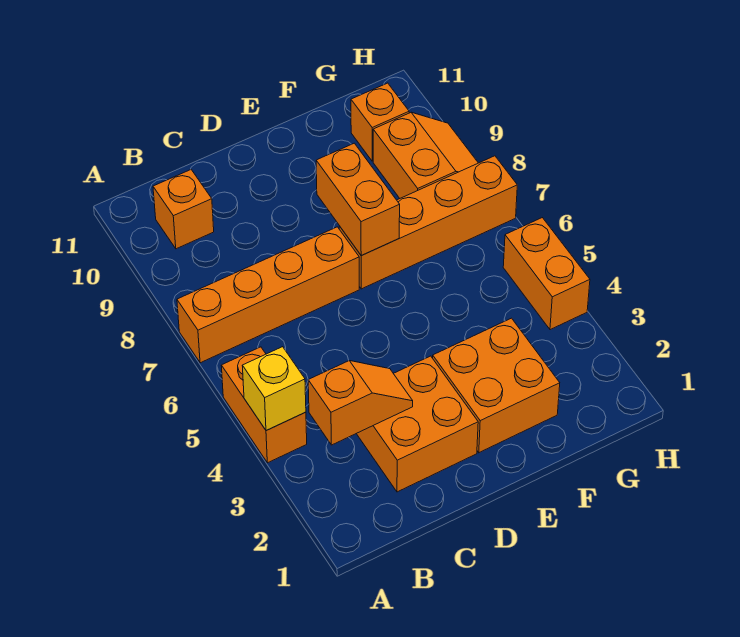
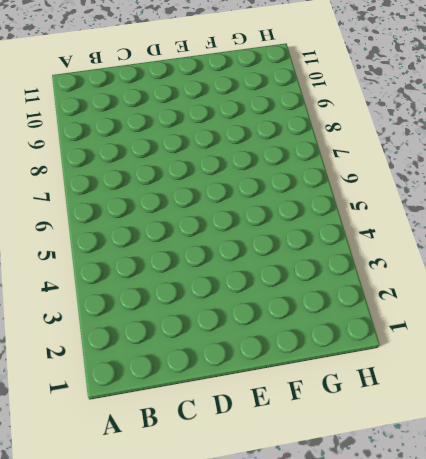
none -> orange 1x2 brick [221,347,307,463]
none -> orange 1x4 brick [177,227,359,363]
none -> orange 1x1 brick [153,170,214,249]

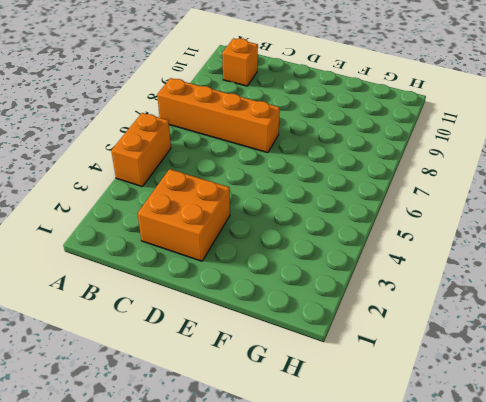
none -> orange 2x2 brick [433,318,560,453]
none -> orange 1x4 brick [339,156,517,289]
none -> orange 2x2 slope [373,112,478,198]

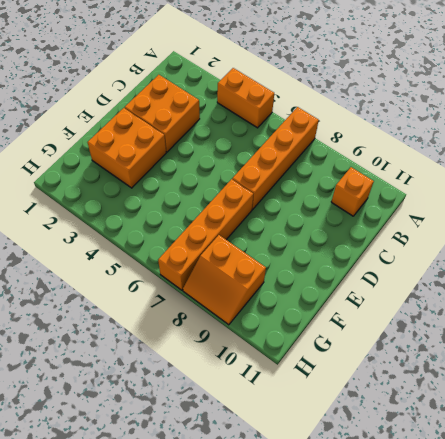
none -> orange 1x1 brick [351,83,409,161]
none -> orange 1x2 brick [503,218,590,330]
none -> yellow 1x1 brick [242,347,306,431]

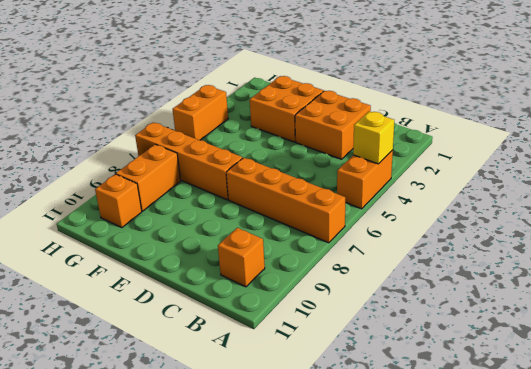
none -> orange 1x2 slope [308,361,413,445]
none -> orange 1x2 brick [316,143,400,256]

